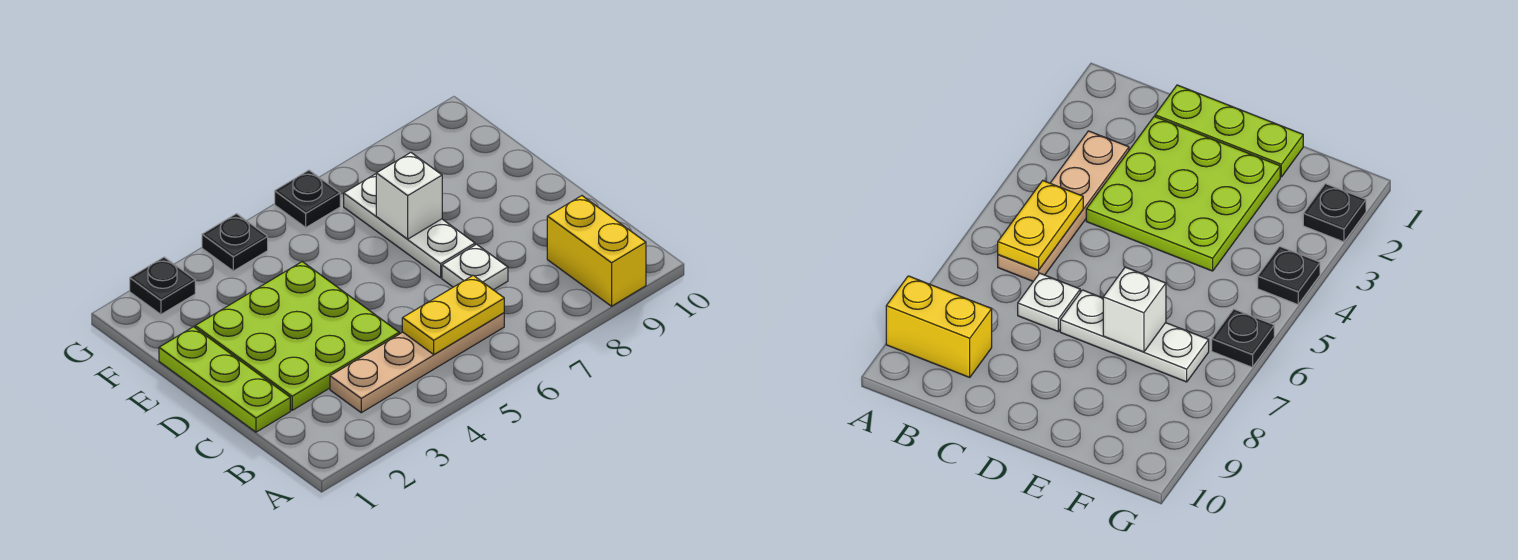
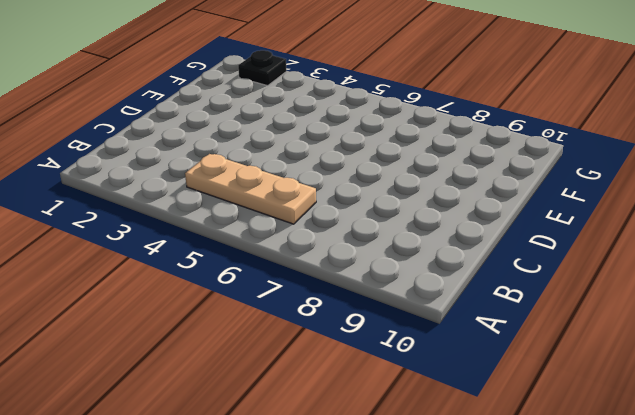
tan 1x3 plate [185,154,316,224] -> tan 1x4 plate [330,313,504,413]
none -> yellow 1x2 brick [547,196,646,306]
none -> lime 1x3 plate [159,327,290,432]

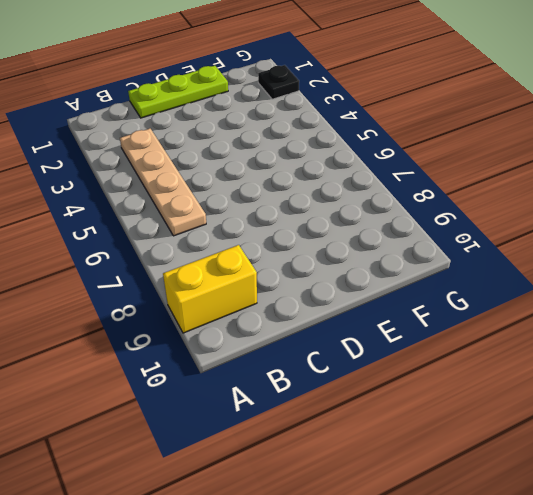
none -> lime 3x3 plate [195,262,399,410]
none -> white 1x1 plate [442,244,508,290]

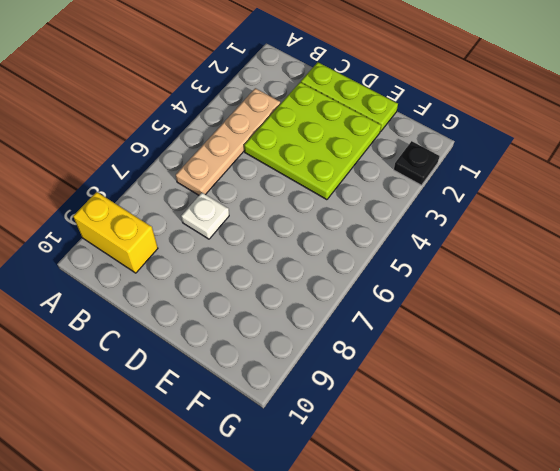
none -> white 1x3 plate [344,174,475,278]
none -> black 1x1 plate [202,214,268,271]

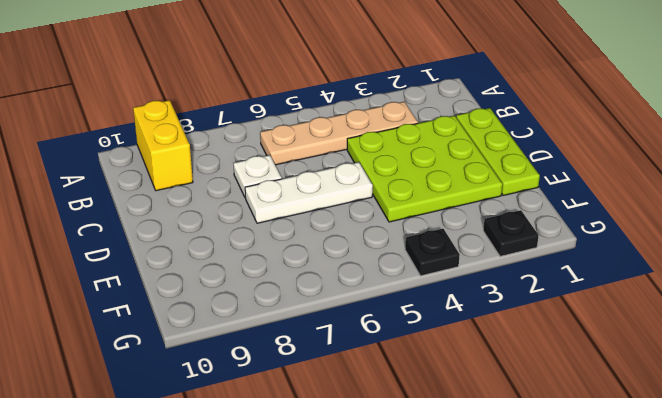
white 1x3 plate [245,162,373,223] -> white 1x3 plate turned to [344,174,475,278]
none -> black 1x1 plate [275,170,340,227]
none -> yellow 1x2 plate [402,275,504,354]

